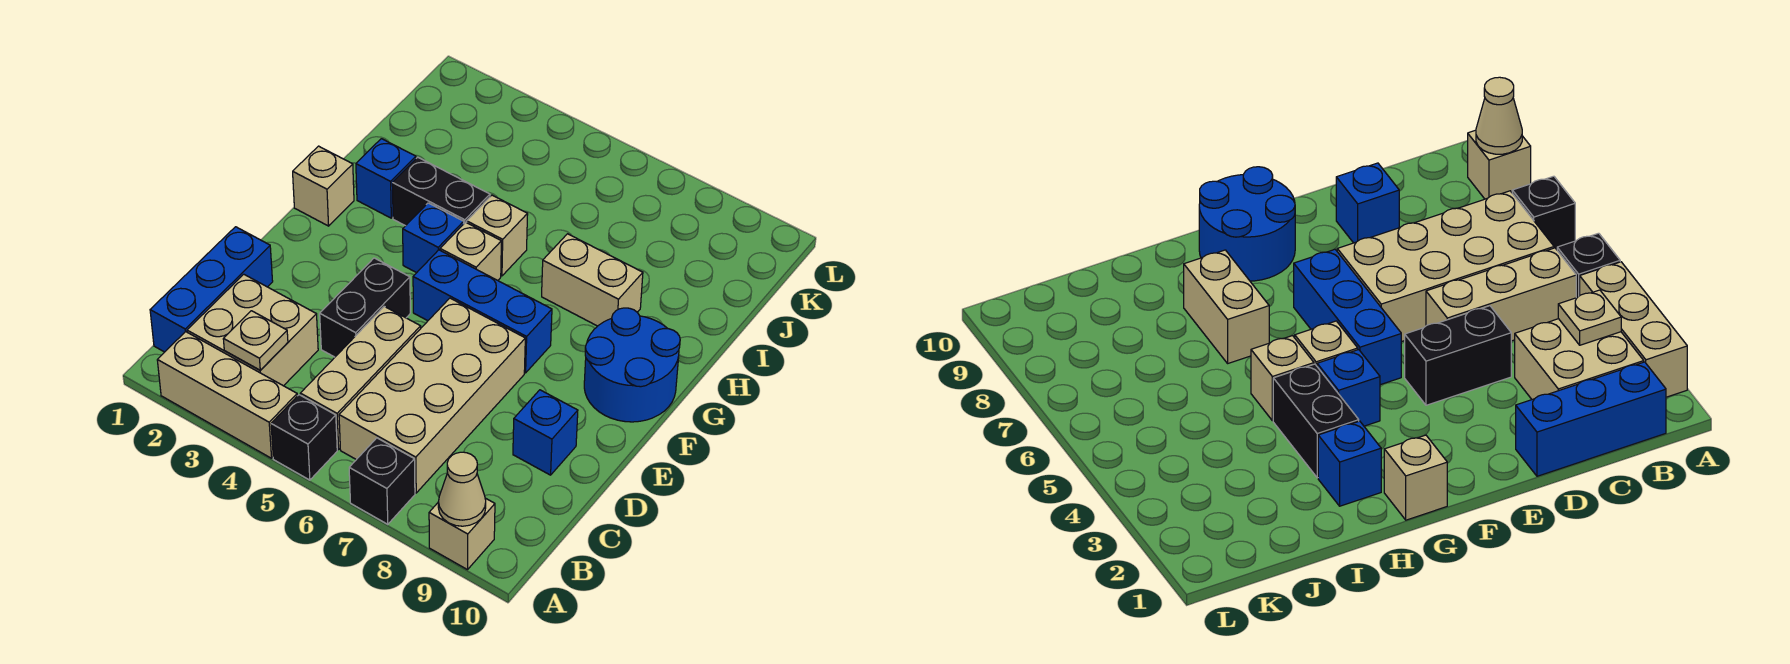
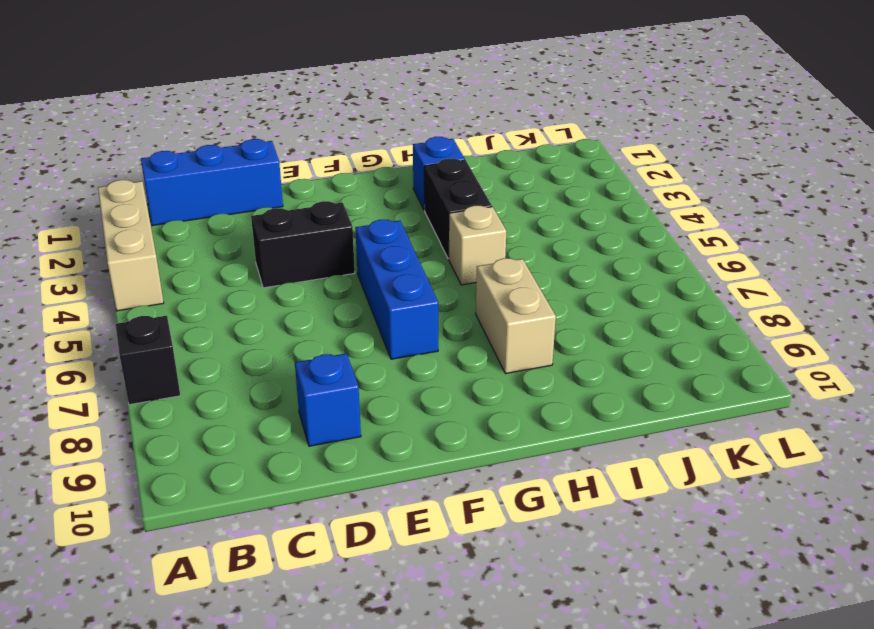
none -> black 1x1 brick [271,395,337,480]
none -> tan 1x1 brick [429,498,495,570]
none -> tan 2x2 brick [187,274,318,386]

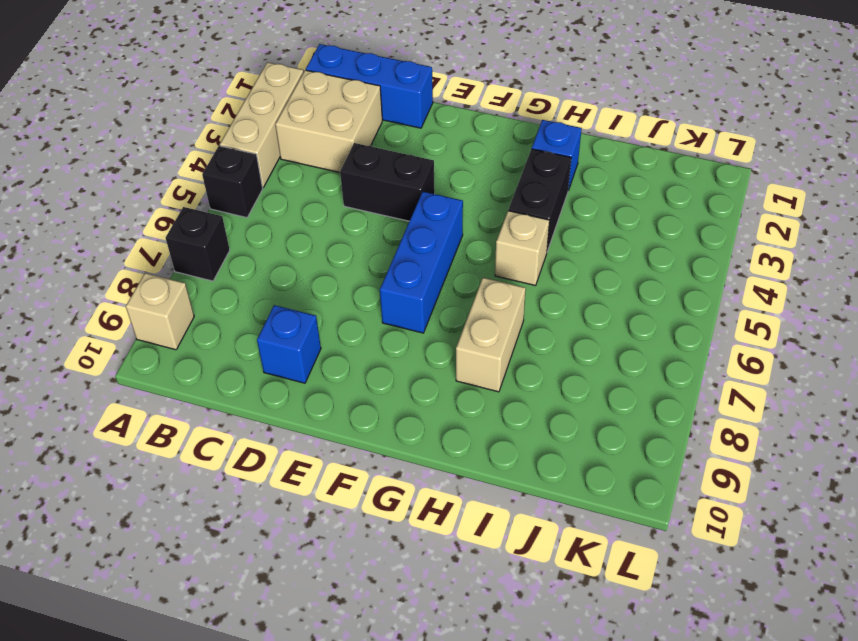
none -> tan 1x3 brick [300,306,421,449]
none -> tan 2x4 brick [339,298,525,493]
none -> blue 2x2 round brick [584,308,680,422]

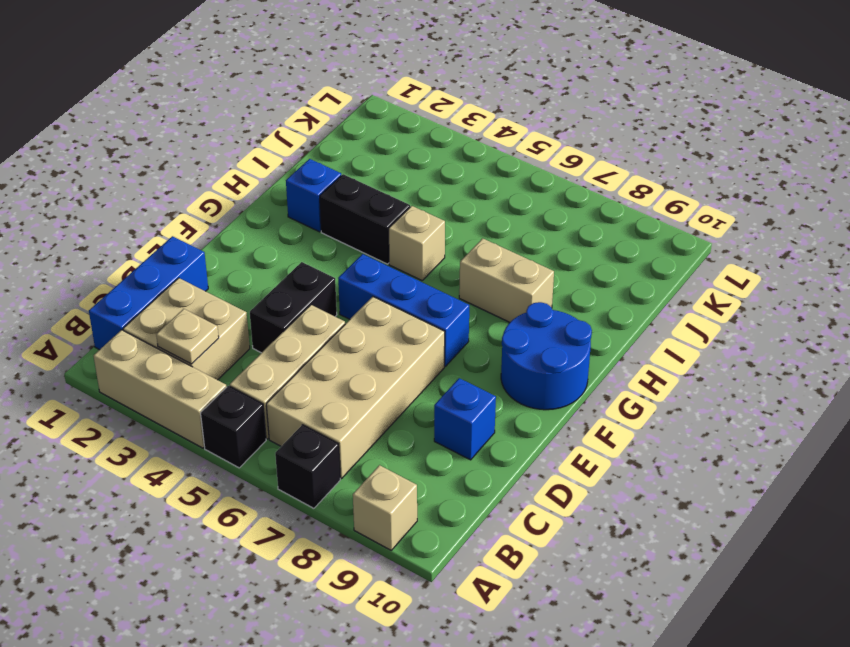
none -> tan 1x1 brick [293,146,354,226]
none -> blue 1x1 brick [403,203,464,273]
none -> tan 1x1 brick [440,222,501,280]

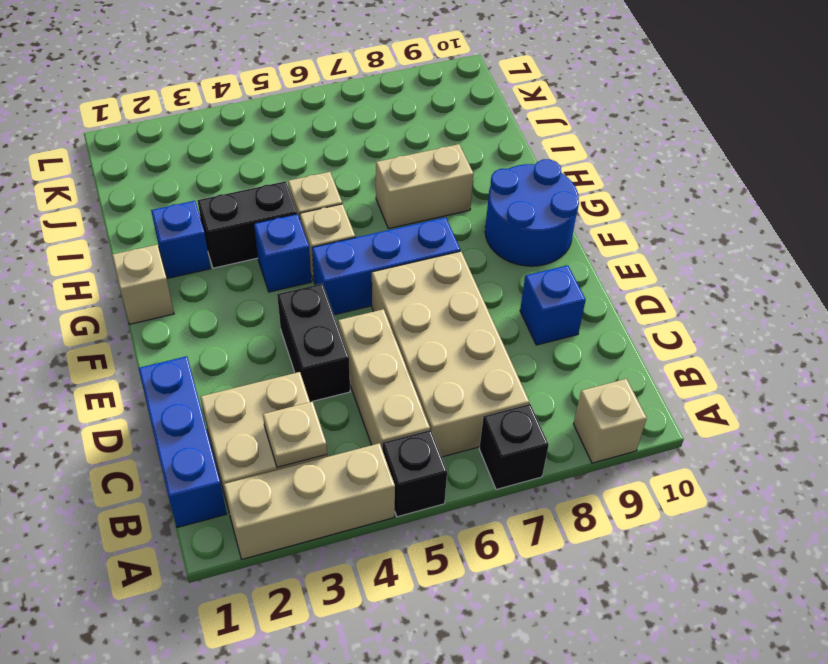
none -> tan 1x1 cone [438,452,486,526]

